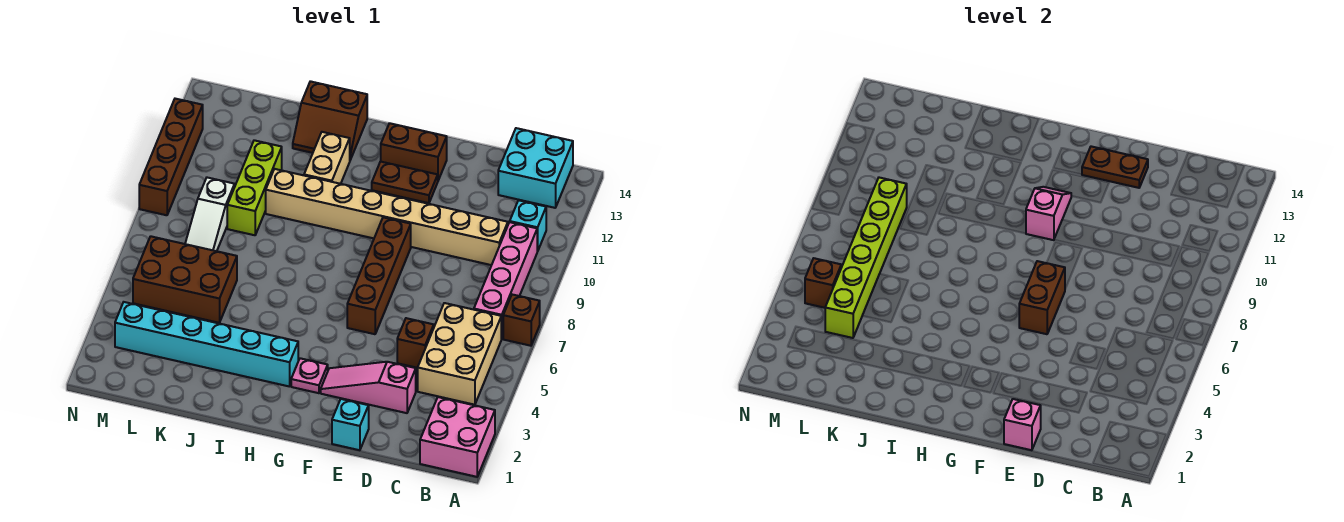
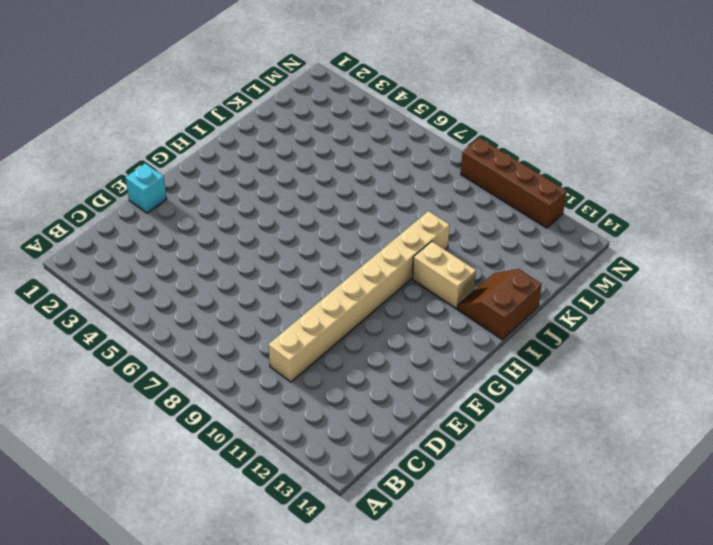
none -> pink 2x2 brick [420,397,495,477]
none -> brown 1x1 brick [503,295,540,346]
none -> tan 2x3 brick [418,303,501,405]

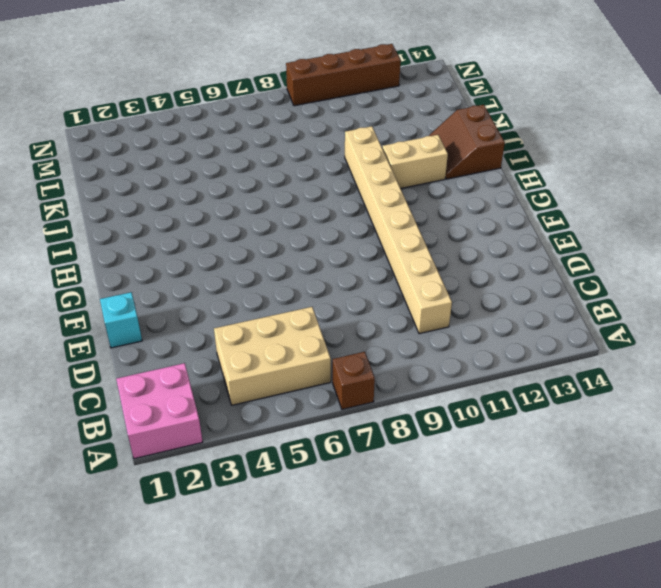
none -> pink 1x4 brick [474,222,537,339]
none -> cyan 1x1 brick [510,200,546,251]
none -> cyan 2x2 brick [498,128,573,208]

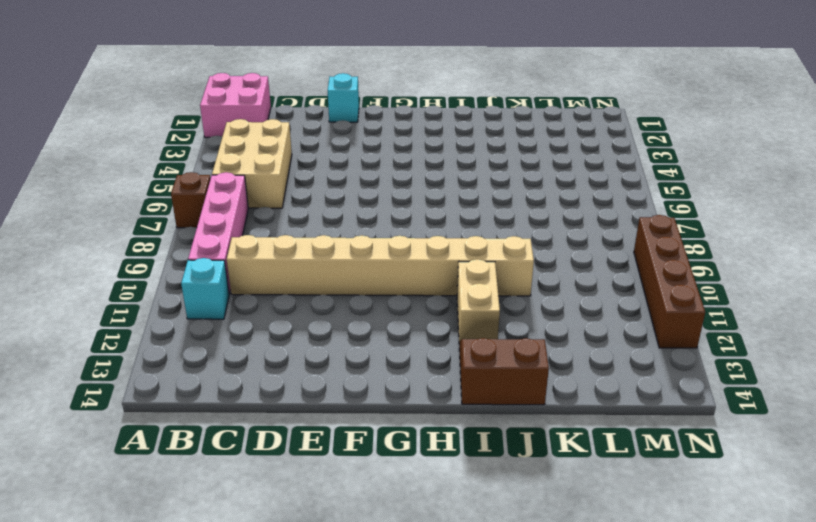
none -> cyan 2x2 brick [498,128,573,208]
none -> pink 1x3 slope [321,362,416,413]
none -> brown 1x1 brick [397,318,434,368]

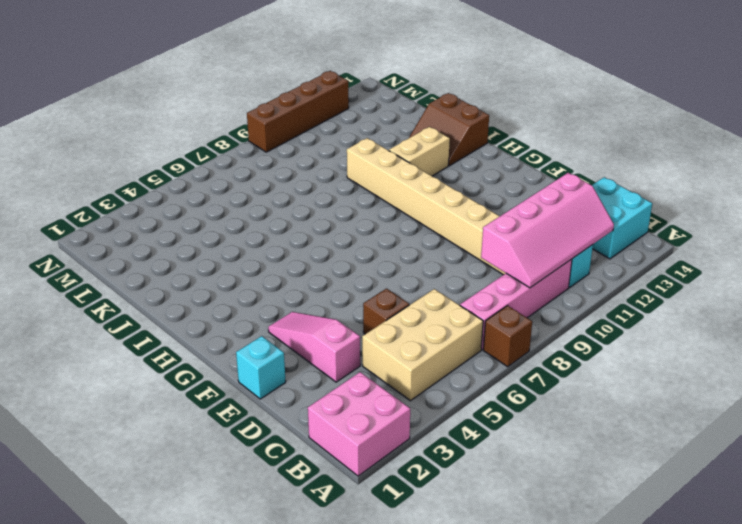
pink 2x4 slope [481,173,614,288] -> none
none -> brown 1x4 brick [347,217,411,334]
none -> brown 1x2 plate [372,162,438,203]
none -> brown 1x2 brick [381,123,447,180]

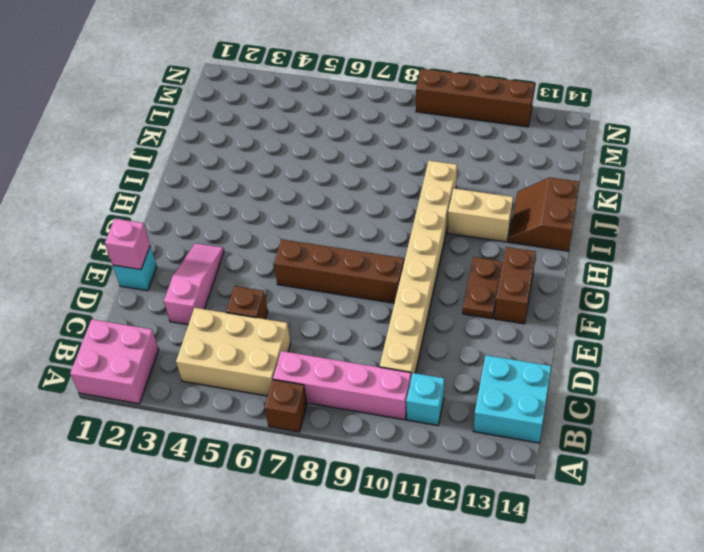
none -> pink 1x1 plate [291,358,328,393]
none -> cyan 1x6 brick [115,302,298,387]
none -> brown 2x3 brick [133,236,237,323]

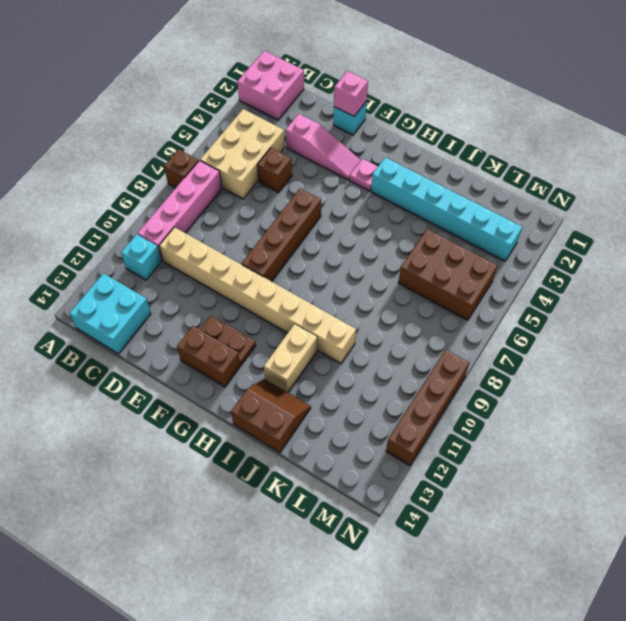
none -> lime 1x3 brick [227,140,282,235]
none -> white 1x3 slope [185,178,235,251]
none -> brown 1x2 plate [1082,146,1148,188]

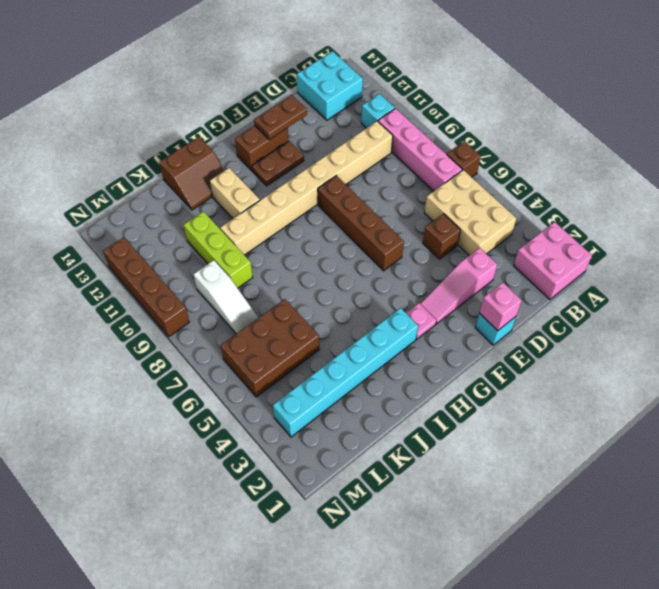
none -> brown 1x2 brick [1019,261,1065,334]
none -> pink 1x2 slope [1026,187,1071,240]
none -> lime 1x6 brick [825,178,907,338]

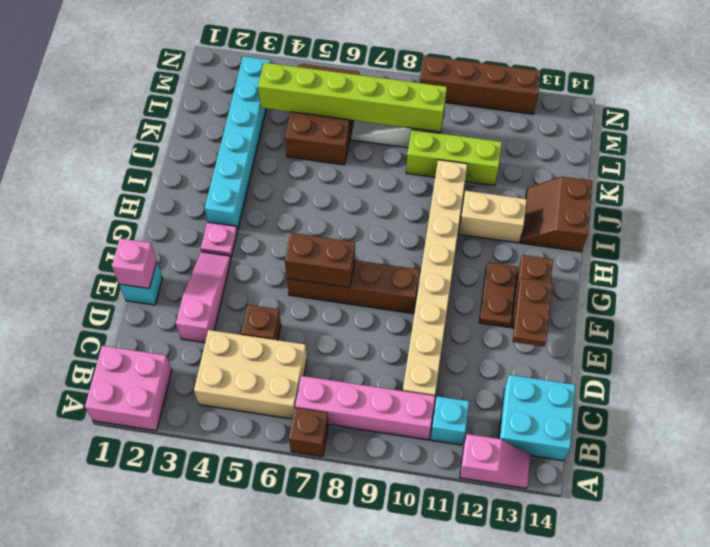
pink 1x2 slope [460,434,531,488] -> pink 1x2 slope moved to [1026,187,1071,240]
none -> brown 1x1 brick [805,258,841,308]

